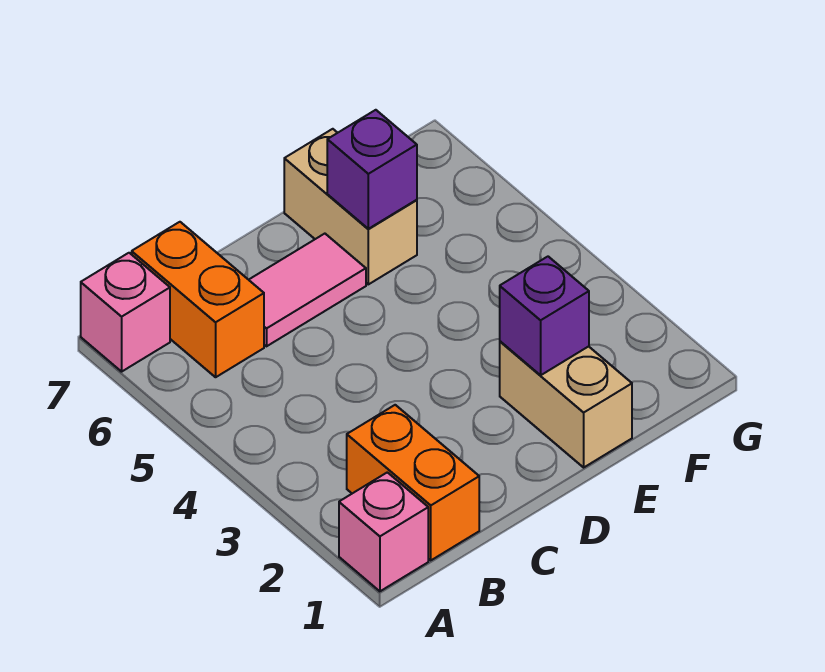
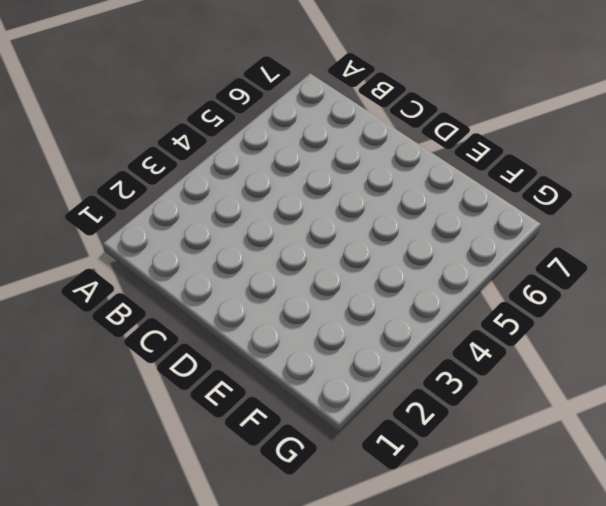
none -> pink 1x1 brick [339,472,428,591]
none -> pink 1x1 brick [81,253,170,372]

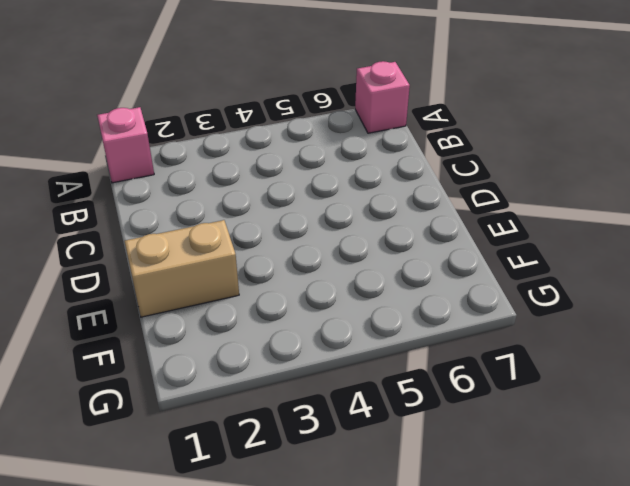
none -> orange 1x2 brick [347,405,479,560]
none -> orange 1x2 brick [132,222,264,377]

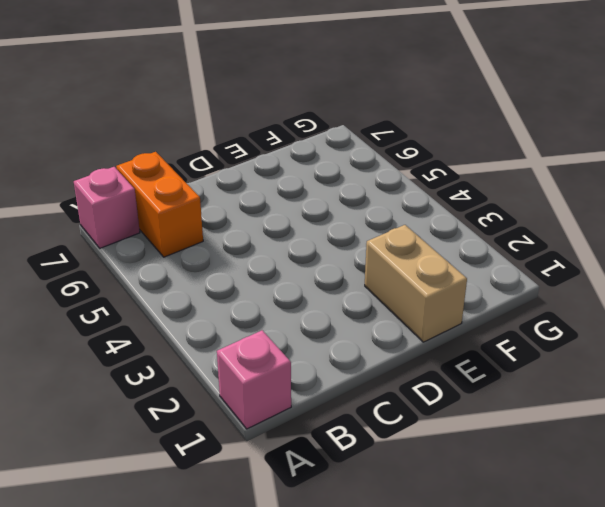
none -> orange 1x2 brick [347,405,479,560]
none -> pink 1x2 tile [249,234,366,346]

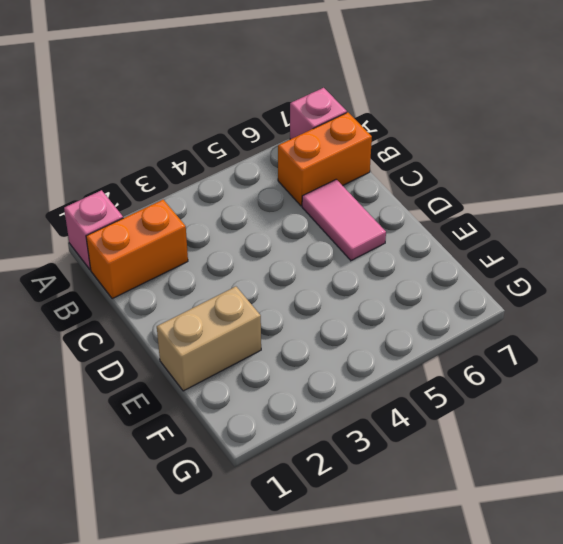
none -> tan 1x2 brick [284,129,417,284]
none -> purple 1x1 brick [500,257,589,375]

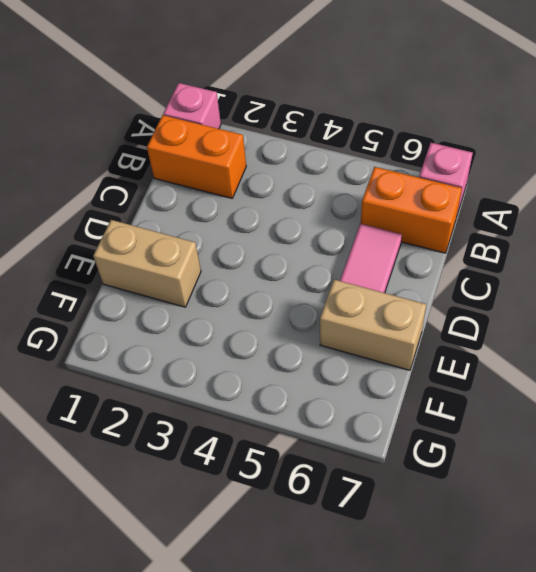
none -> purple 1x1 brick [500,257,589,375]
none -> purple 1x1 brick [327,110,417,229]

